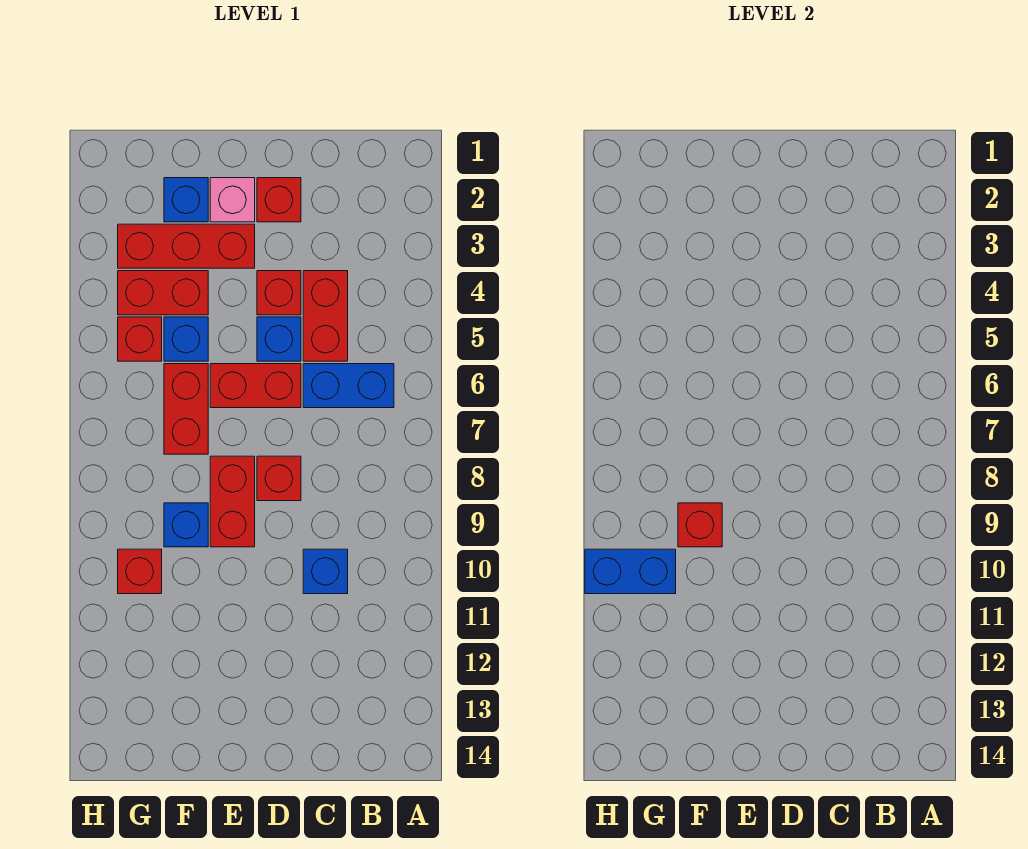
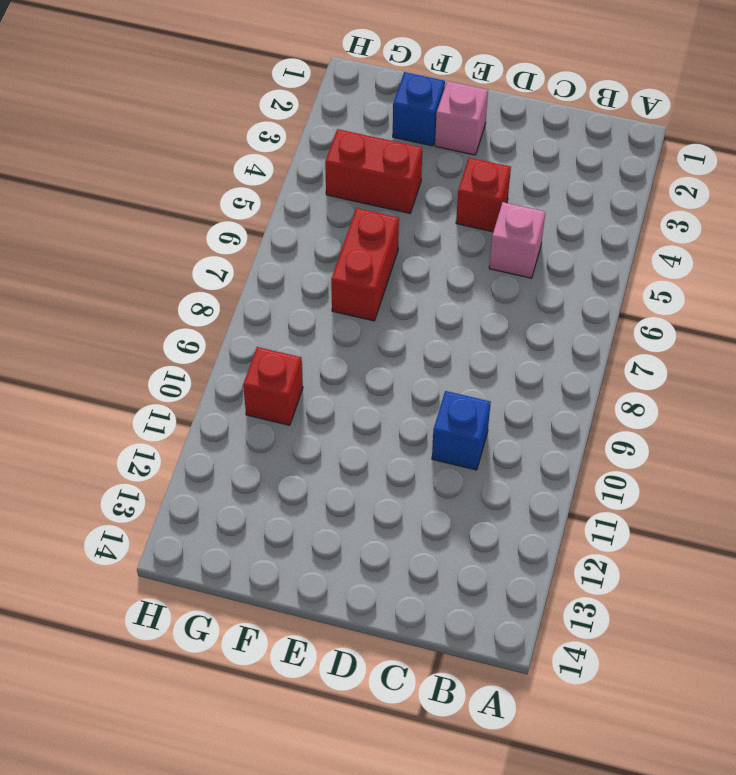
pink 1x1 brick [489,202,545,278] -> red 1x2 brick [303,271,348,361]
none -> blue 1x2 brick [303,364,394,408]
none -> red 1x1 brick [257,178,301,222]
none -> blue 1x1 brick [257,317,301,361]

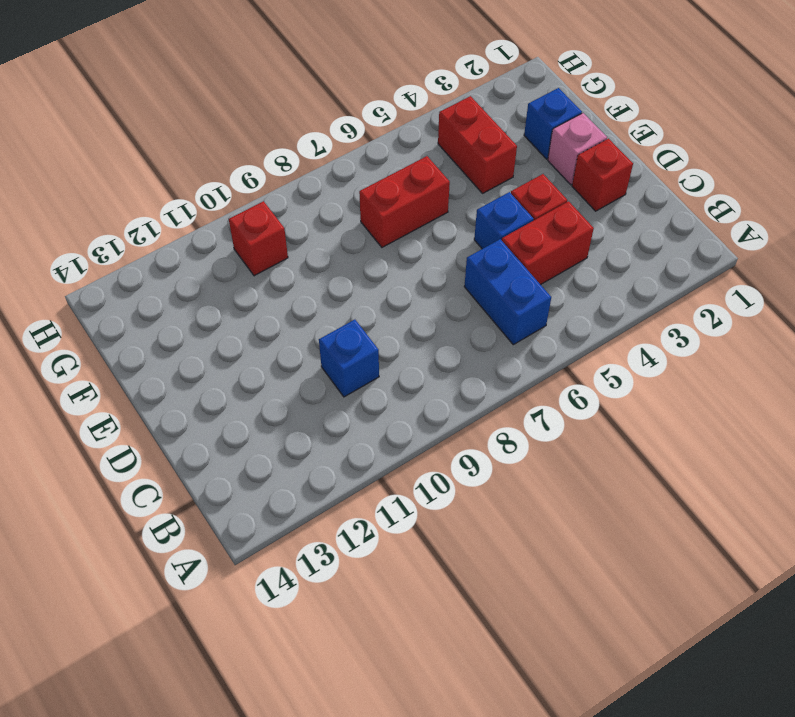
none -> red 1x2 brick [210,364,301,408]
none -> red 1x1 brick [257,456,301,501]
none -> red 1x3 brick [118,224,255,268]

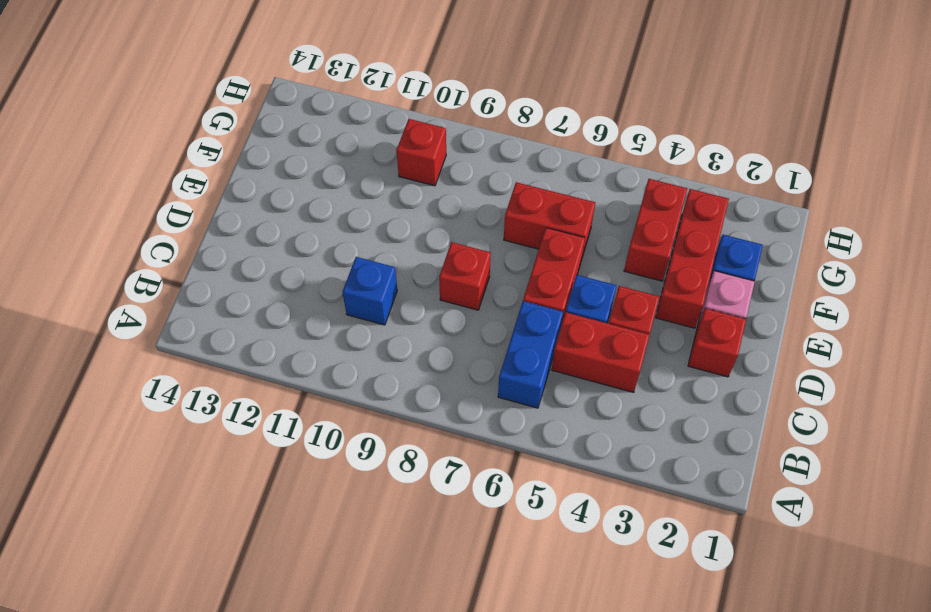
none -> red 1x2 brick [210,456,255,547]
none -> blue 1x1 brick [164,317,208,361]
none -> blue 1x1 brick [164,503,208,547]

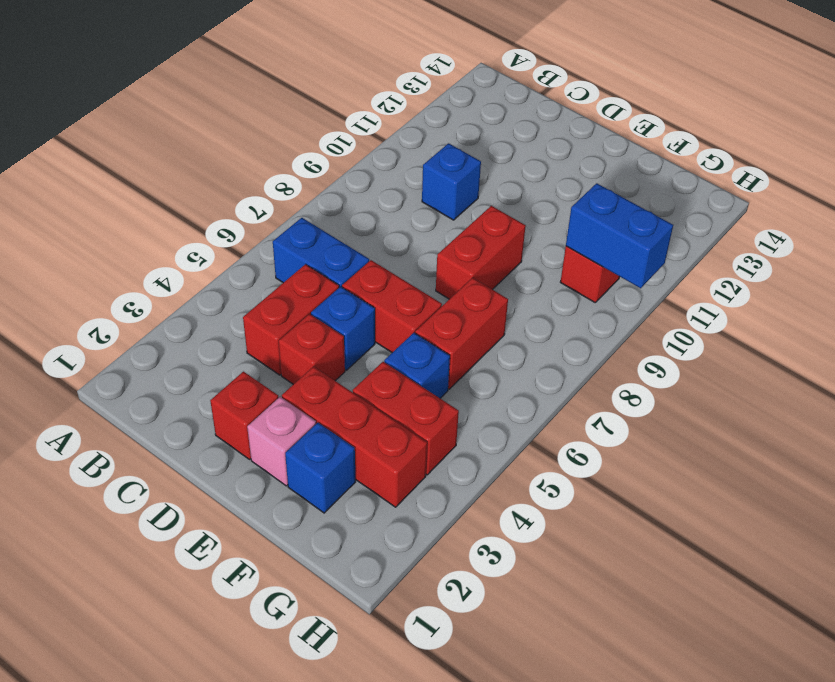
none -> red 1x1 brick [257,456,301,501]
none -> blue 1x1 brick [164,503,208,547]
none -> red 1x1 brick [118,317,162,361]

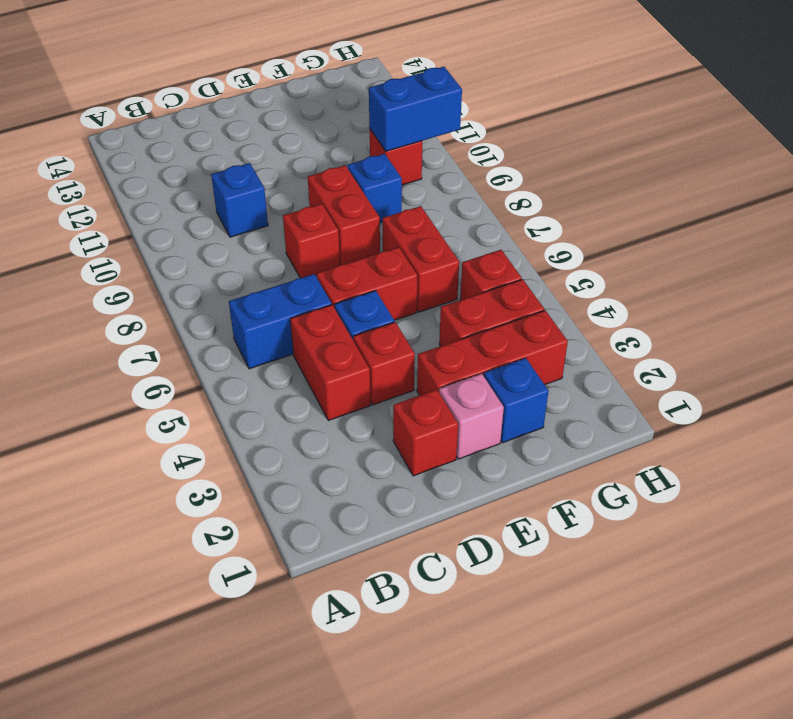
none -> blue 1x1 brick [164,317,208,361]
none -> red 1x1 brick [678,503,722,547]

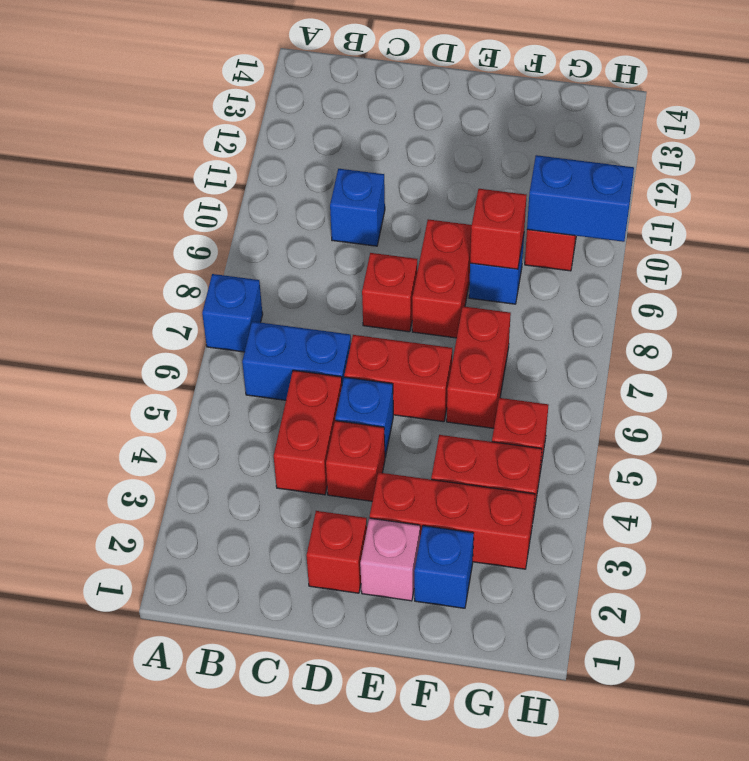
blue 1x1 brick [202,274,263,352] -> blue 1x1 brick moved to [164,317,208,361]

